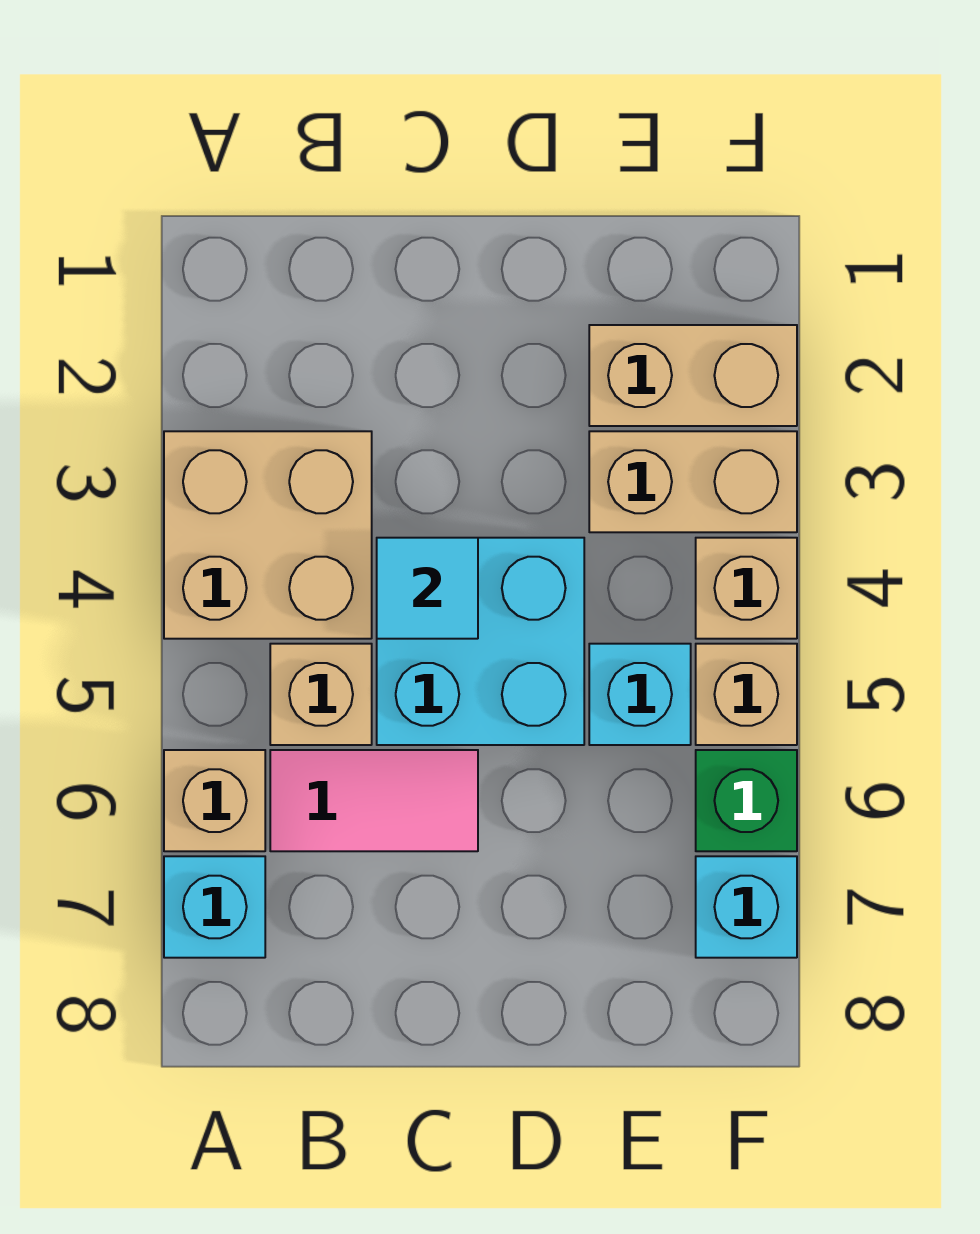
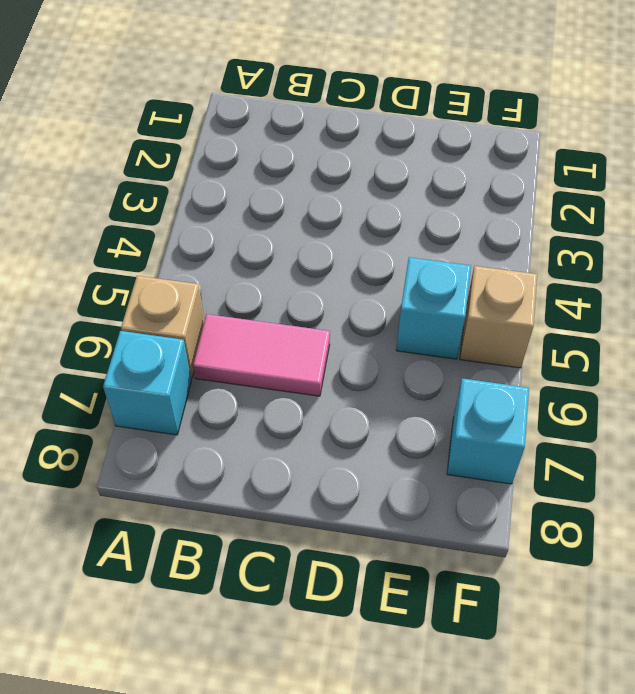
none -> tan 2x2 brick [164,431,372,639]
none -> tan 1x1 brick [270,644,372,745]
none -> cyan 2x2 brick [377,538,584,745]

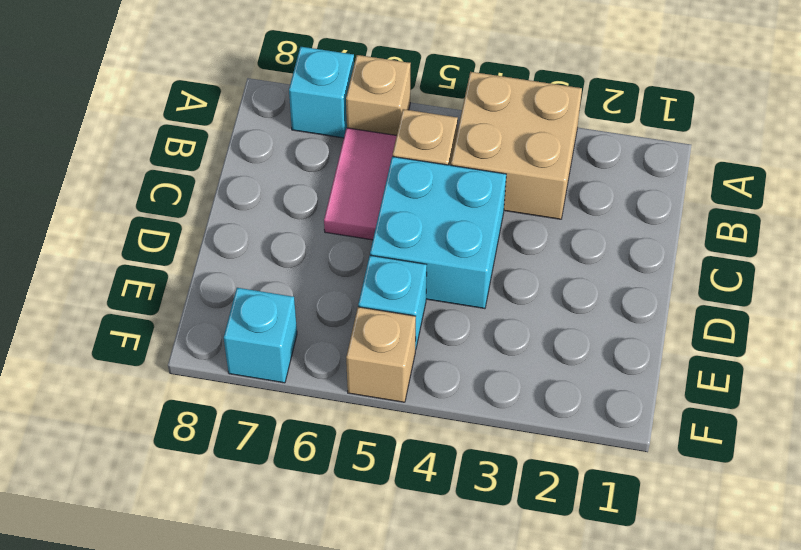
none -> tan 1x2 brick [589,325,797,426]
none -> tan 1x2 brick [589,431,797,532]
none -> tan 1x1 brick [696,538,797,639]

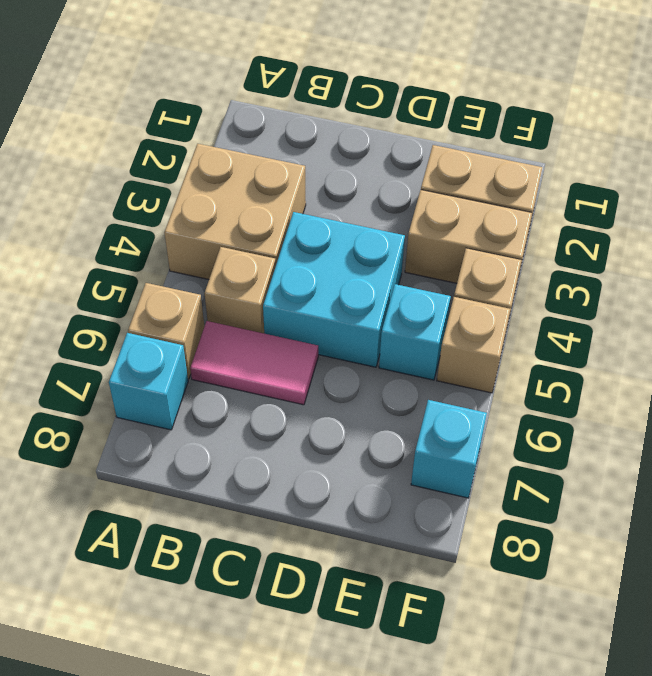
none -> green 1x1 brick [696,750,797,851]
none -> cyan 1x1 tile [377,538,478,639]

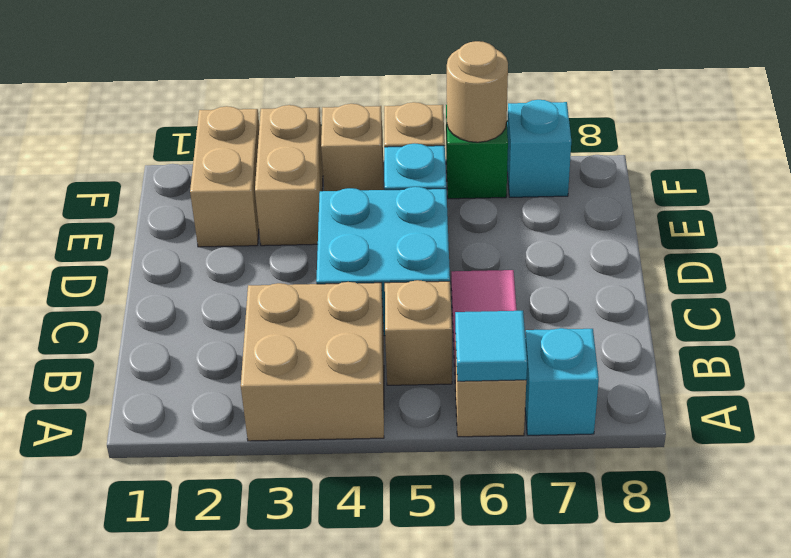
cyan 1x1 tile [455,311,527,381] -> cyan 1x1 tile moved to [377,538,478,639]
tan 1x1 round brick [447,41,508,142] -> none

